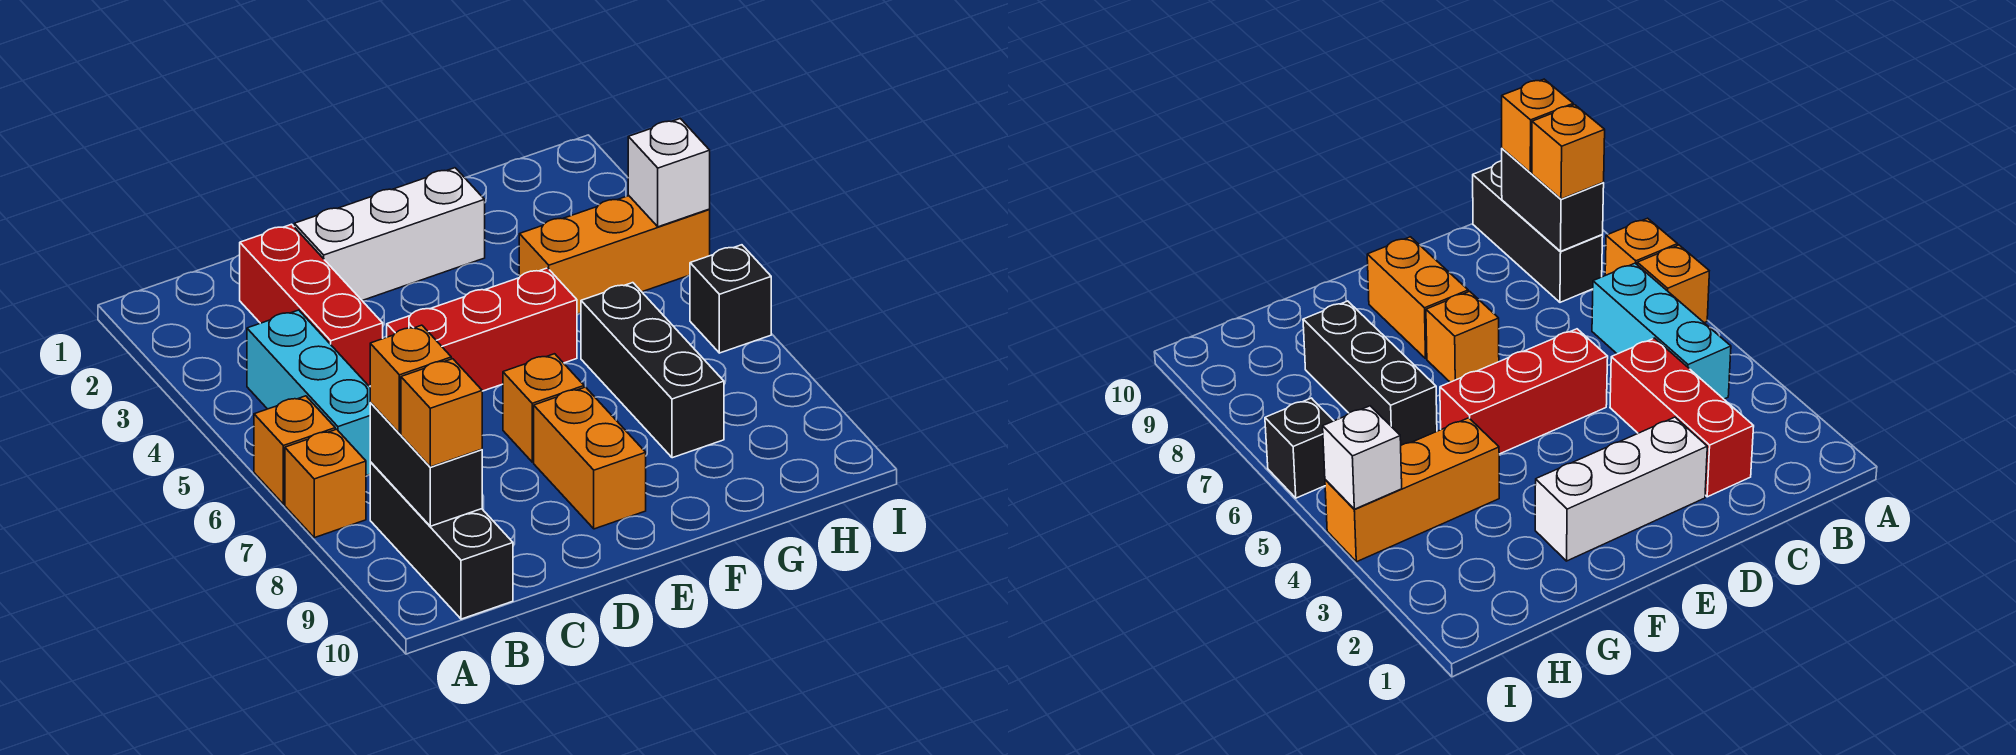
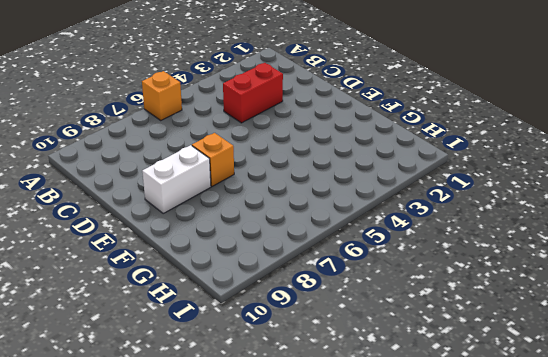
red 1x2 brick [223,63,283,123] -> red 1x3 brick [240,224,383,386]
white 1x2 brick [142,145,211,213] -> orange 1x2 brick [534,387,646,529]
none -> orange 1x1 brick [285,429,366,538]
none -> cyan 1x3 brick [247,310,370,476]
none -> black 1x3 brick [370,462,513,619]

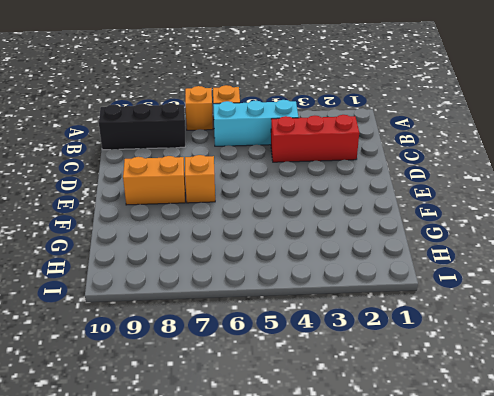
none -> white 1x3 brick [294,168,485,300]
none -> red 1x3 brick [387,268,577,391]
none -> orange 1x3 brick [519,196,710,314]

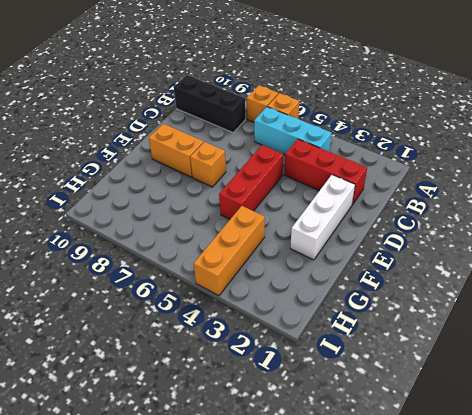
none -> black 1x3 brick [581,283,724,458]
none -> black 1x1 brick [690,245,771,353]
none -> black 1x2 brick [370,403,482,526]

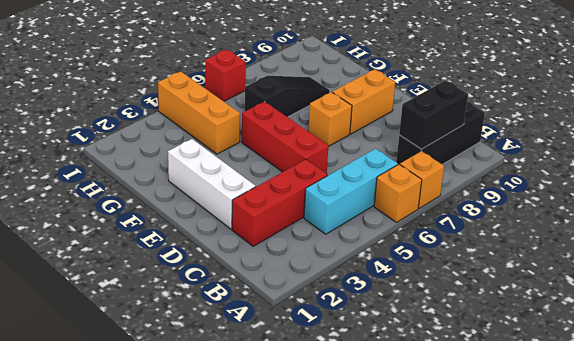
black 1x3 slope [245,76,330,117] -> black 1x3 brick [581,283,724,458]
red 1x1 brick [205,49,246,101] -> black 1x1 brick [690,245,771,353]
none -> white 1x1 brick [628,119,710,227]
none -> orange 1x1 brick [370,325,451,434]
none -> orange 1x1 brick [401,359,482,467]

